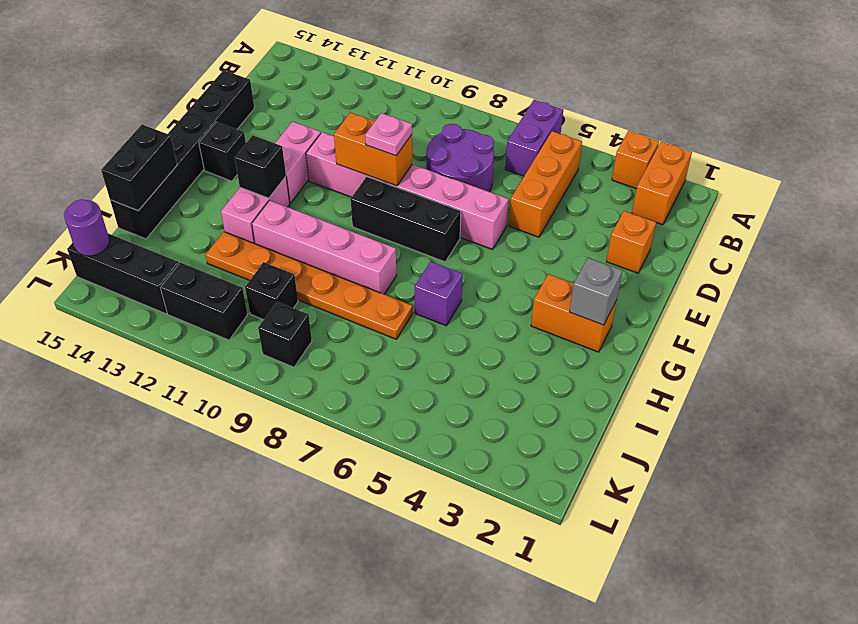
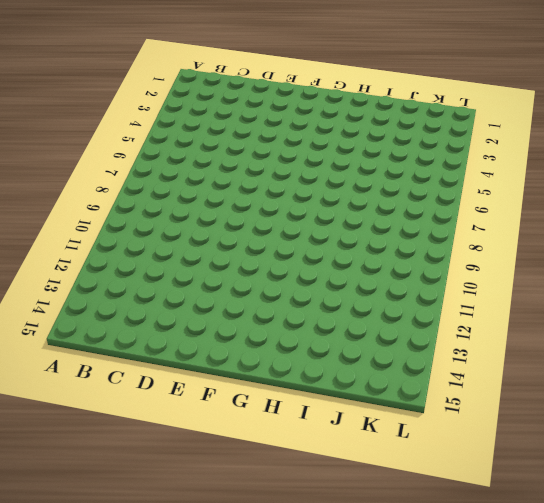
none -> orange 1x2 brick [632,142,692,225]
none -> orange 1x1 brick [612,131,659,189]
none -> purple 1x2 brick [505,100,563,176]

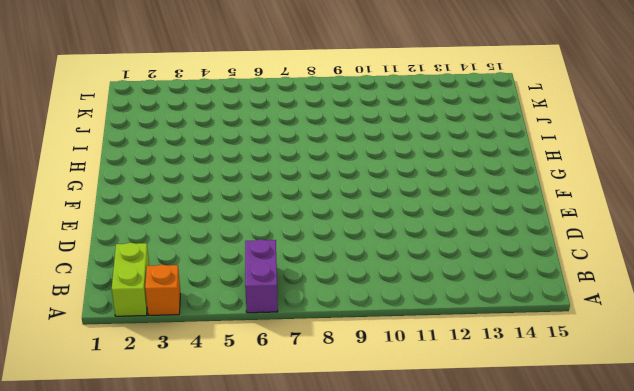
lime 1x2 brick [112,243,149,316] -> orange 1x2 brick [632,142,692,225]
none -> orange 1x3 brick [509,131,582,237]
none -> purple 2x2 round brick [426,124,494,192]
none -> orange 1x1 brick [606,211,656,273]

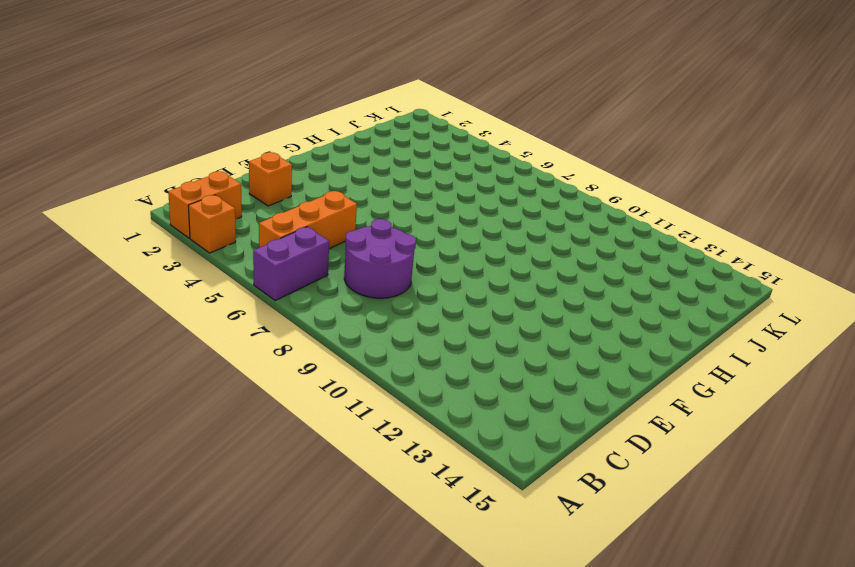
none -> black 1x6 brick [110,70,254,239]
none -> pink 1x6 brick [306,132,508,249]
none -> pink 1x2 brick [275,122,321,203]

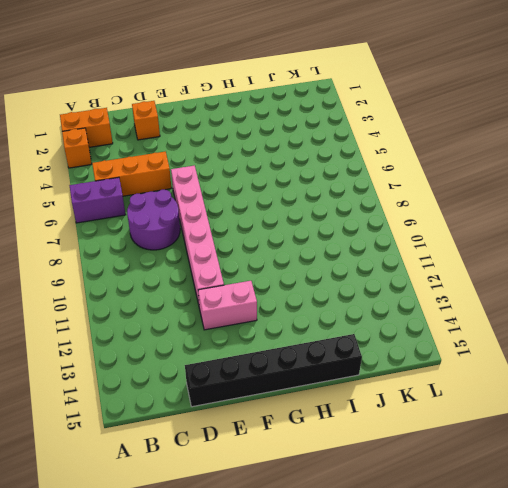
none -> black 1x3 brick [351,177,461,262]
none -> black 1x1 brick [199,122,246,181]
none -> orange 1x2 brick [531,274,617,352]

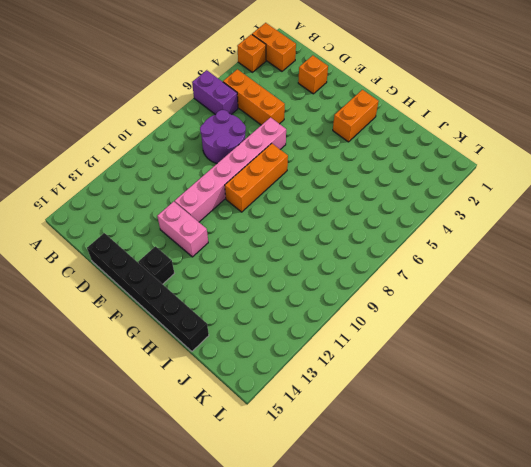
orange 1x3 brick [225,143,288,212] -> black 1x3 brick [351,177,461,262]
none -> pink 1x2 brick [221,177,290,244]
none -> purple 1x1 brick [415,261,462,326]
none -> pink 1x4 brick [252,200,397,294]

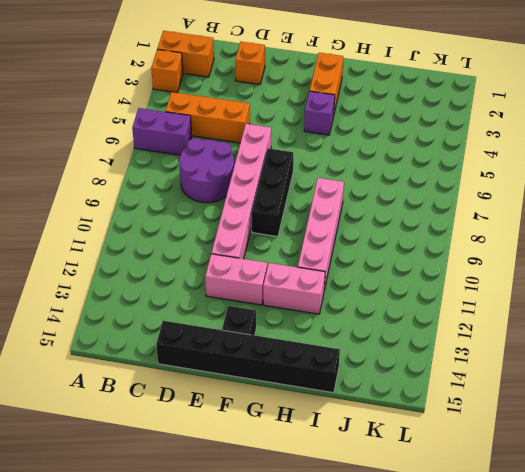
purple 1x1 brick [304,91,335,135] -> purple 1x1 brick moved to [415,261,462,326]
none -> orange 1x6 plate [206,232,413,339]
none -> black 1x1 brick [245,262,298,320]
none -> black 1x1 brick [258,302,312,367]

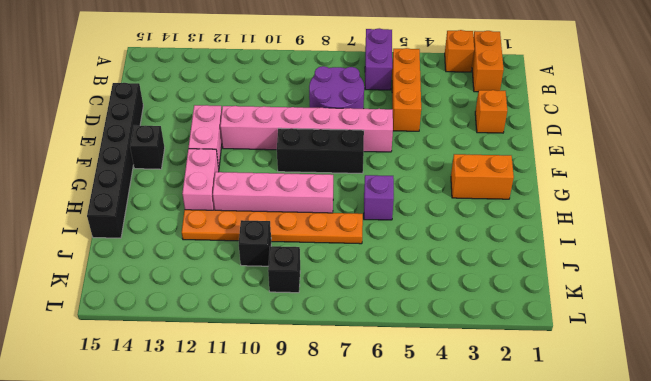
none -> black 1x2 brick [160,263,248,340]
none -> black 1x3 brick [67,234,179,314]
none -> orange 1x2 brick [334,113,412,186]

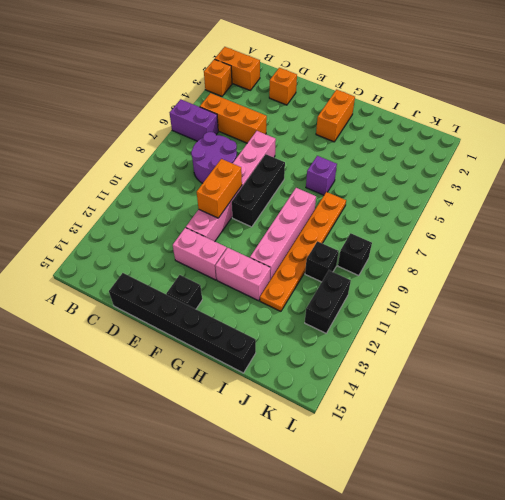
none -> black 1x3 brick [67,234,179,314]
none -> grey 1x1 brick [570,258,622,325]
none -> black 1x1 brick [235,135,286,198]

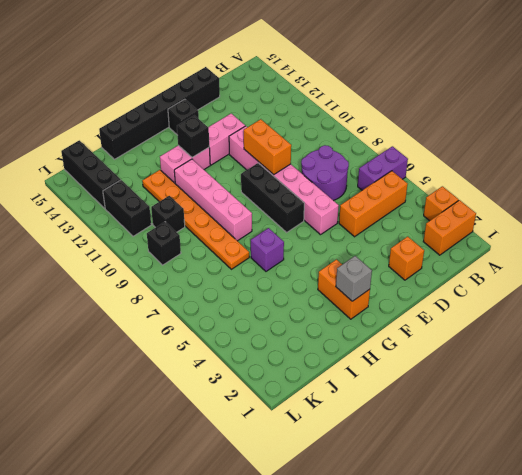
none -> black 1x2 brick [101,125,177,211]
none -> purple 1x1 round brick [64,199,110,256]
none -> pink 1x1 plate [365,113,412,156]

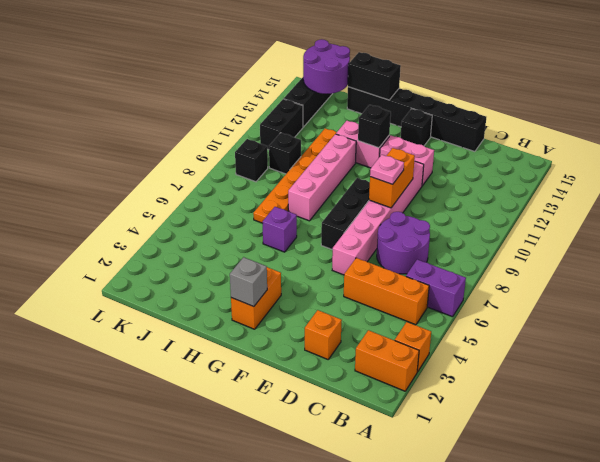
purple 2x2 round brick [303,39,350,94] -> purple 1x1 round brick [64,199,110,256]

